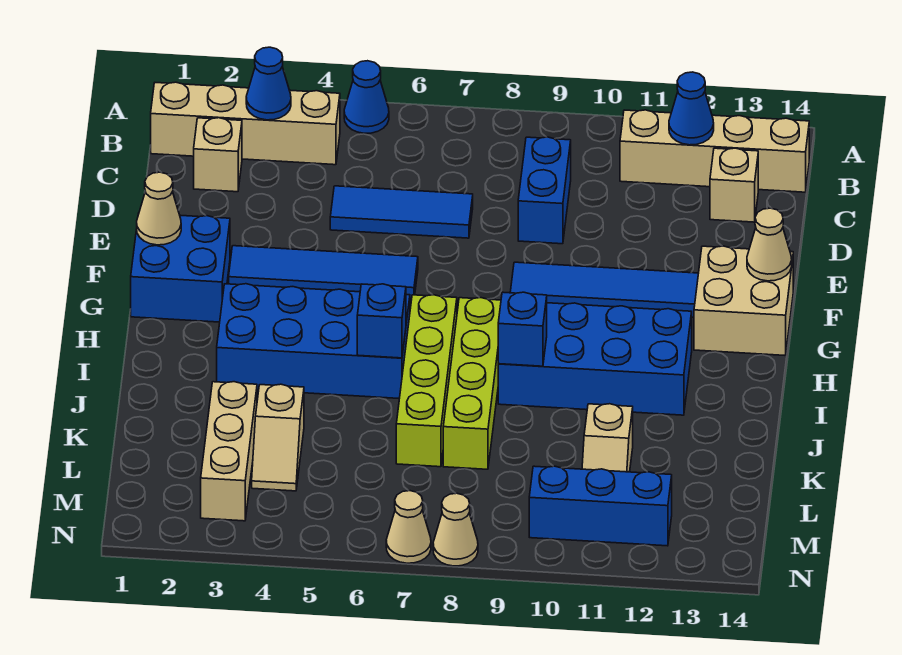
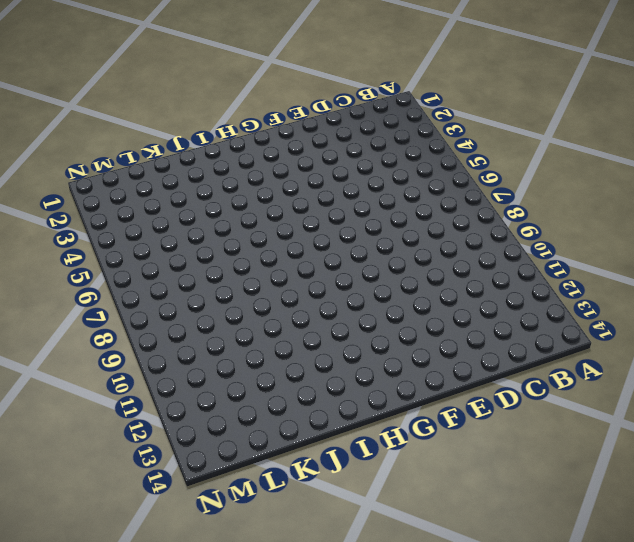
none -> blue 1x1 cone [344,61,389,133]
none -> tan 1x4 brick [151,82,340,165]
none -> tan 1x4 brick [620,110,809,192]

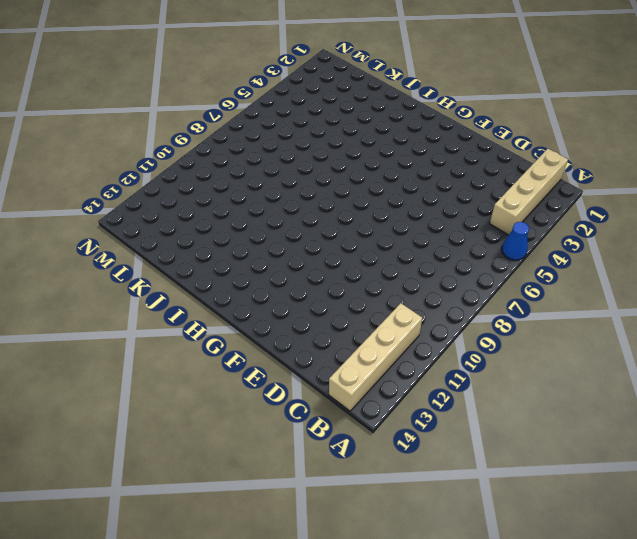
none -> tan 1x1 brick [194,118,242,192]
none -> blue 1x2 brick [518,137,571,244]
none -> tan 1x1 brick [710,148,758,222]

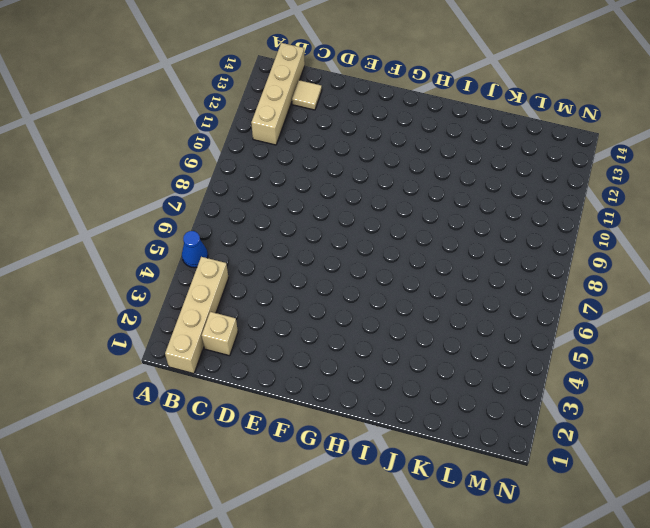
tan 1x1 tile [292,80,322,110] -> tan 1x1 brick [710,148,758,222]
none -> blue 1x2 brick [518,137,571,244]
none -> blue 1x3 tile [330,186,473,238]
none -> blue 2x2 brick [131,213,230,322]

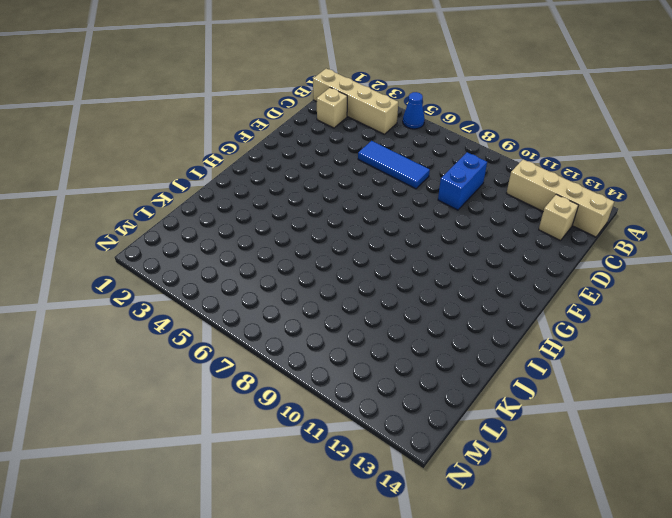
none -> blue 2x2 brick [131,213,230,322]
none -> blue 1x4 tile [229,246,418,301]
none -> blue 1x4 tile [510,262,699,317]

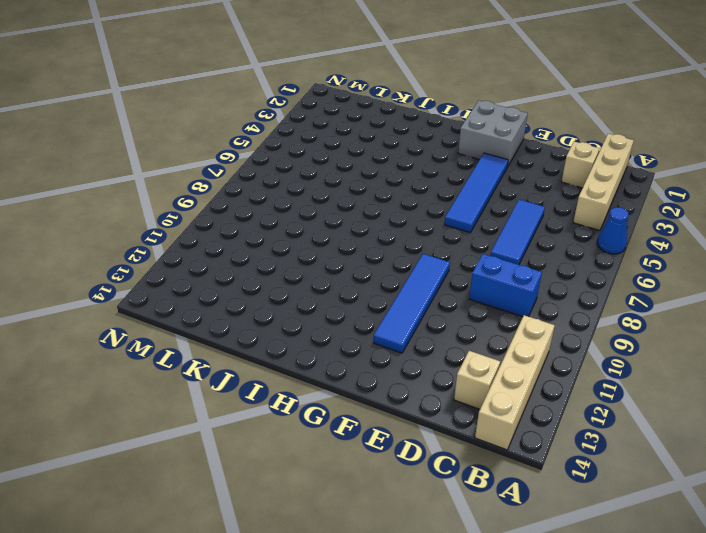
grey 2x2 brick [458,101,528,167] -> blue 2x2 brick [131,213,230,322]
none -> tan 2x2 brick [694,246,793,355]
none -> blue 2x4 brick [217,284,410,399]
none -> lime 1x4 brick [396,295,457,467]

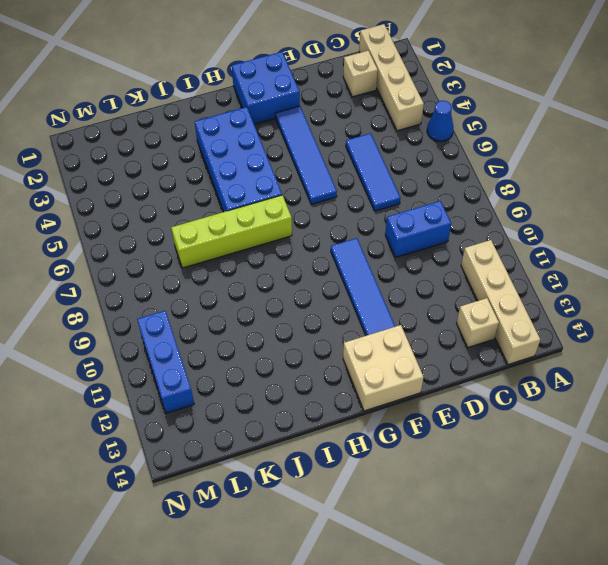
none -> lime 1x4 brick [443,298,501,469]
none -> blue 2x4 brick [498,303,692,415]
none -> tan 1x3 brick [201,382,257,521]

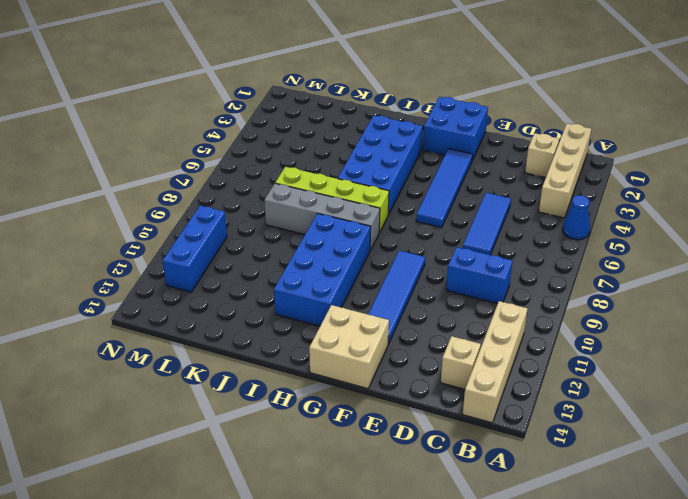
grey 1x4 brick [264,183,380,250] -> lime 1x4 brick [443,298,501,469]
none -> tan 1x3 brick [201,382,257,521]
none -> tan 1x2 slope [252,384,304,491]
none -> tan 1x2 slope [582,404,633,472]

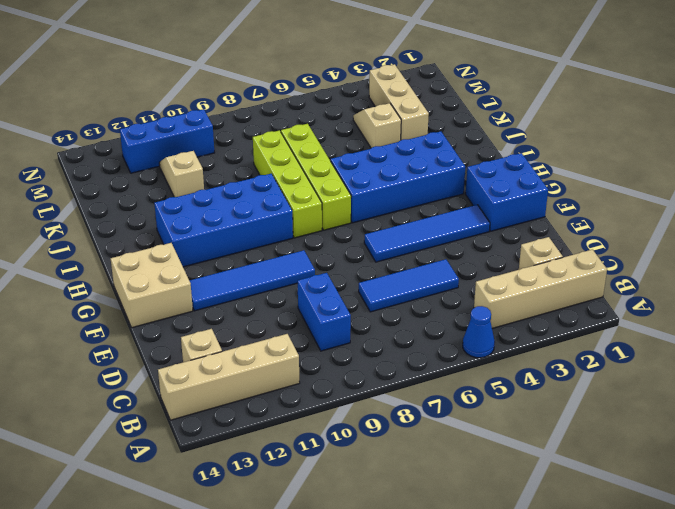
none -> tan 1x1 cone [386,491,431,563]
none -> tan 1x1 cone [433,493,478,566]
none -> blue 1x1 cone [246,47,291,120]

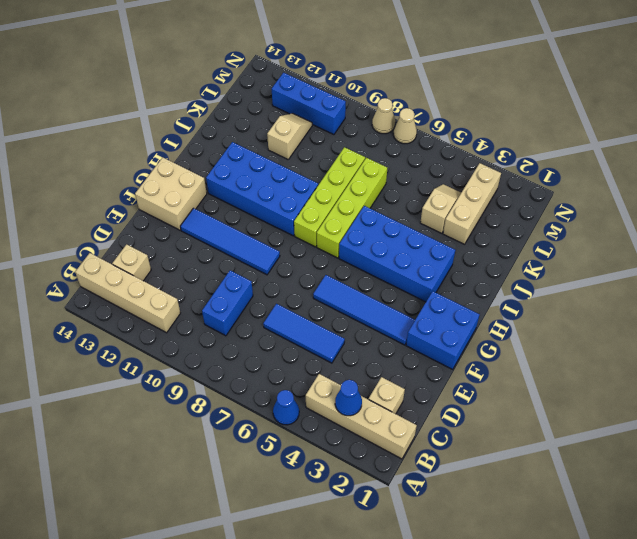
none -> blue 1x1 cone [669,72,714,145]
none -> tan 1x1 cone [137,172,181,245]
none -> tan 1x1 cone [747,208,792,281]

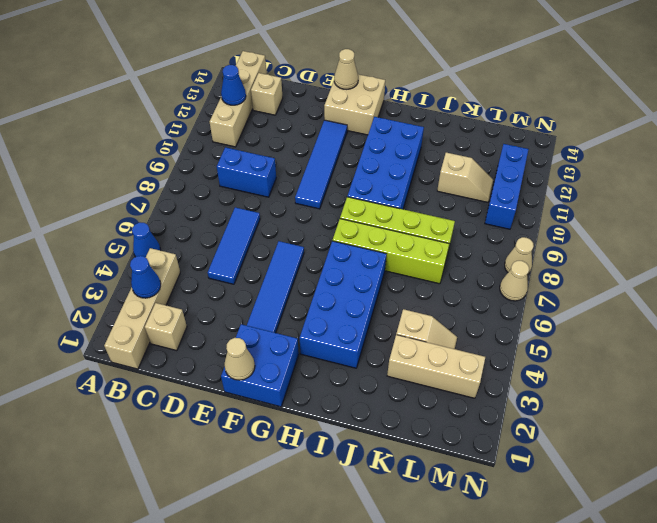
none -> blue 1x1 brick [357,284,406,358]
none -> blue 1x1 brick [498,292,547,366]

